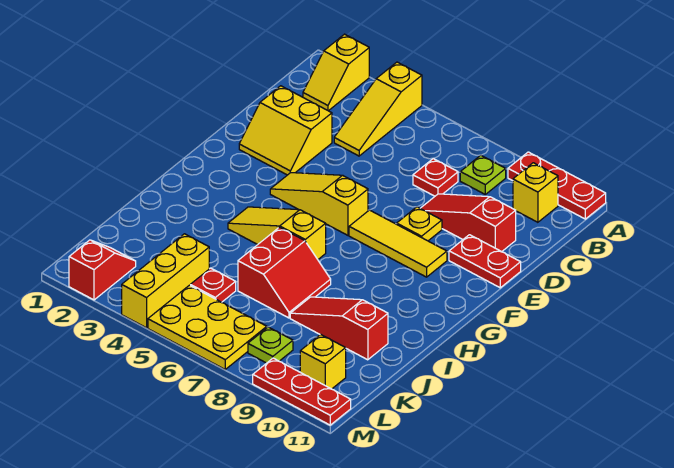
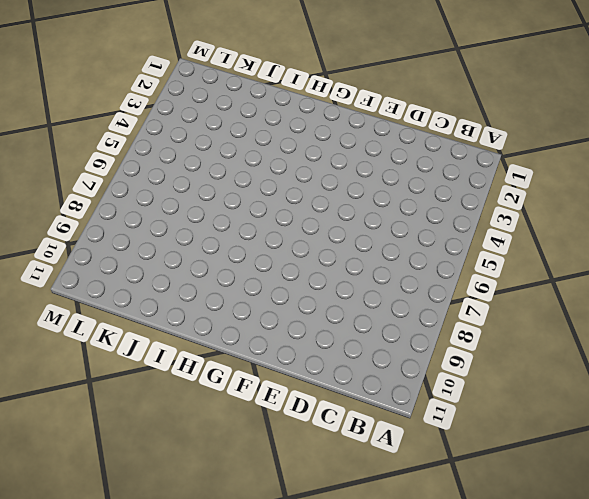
none -> yellow 1x2 slope [303,34,369,111]
none -> yellow 1x3 slope [334,62,422,156]
none -> red 1x3 plate [508,152,606,219]

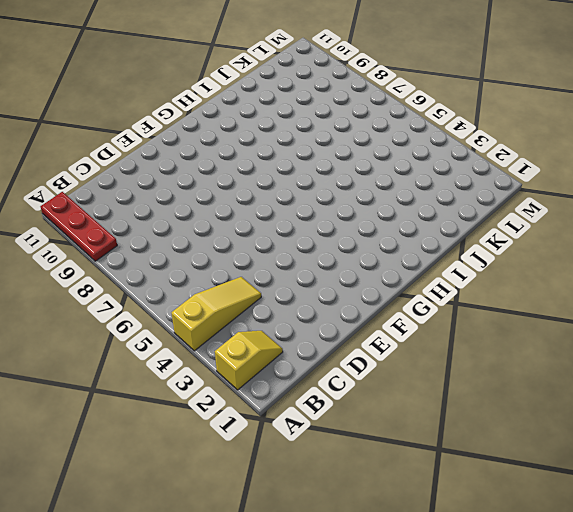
none -> lime 1x1 plate [460,155,506,194]
none -> yellow 1x1 brick [513,163,558,222]
none -> red 1x1 plate [413,158,458,196]

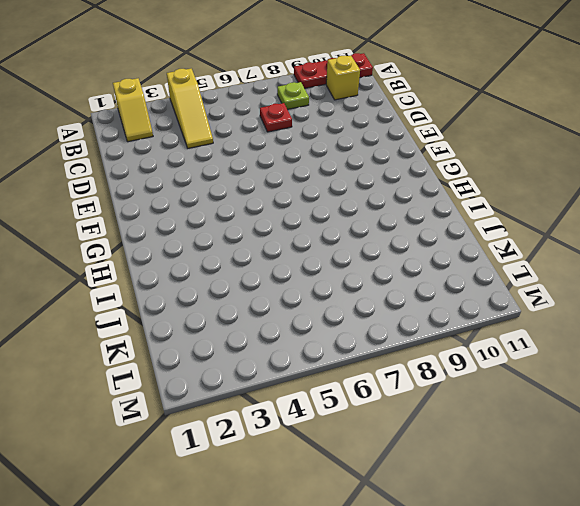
none -> yellow 2x2 slope [239,86,332,175]
none -> red 1x3 slope [420,194,516,252]
none -> yellow 1x1 plate [397,207,442,241]

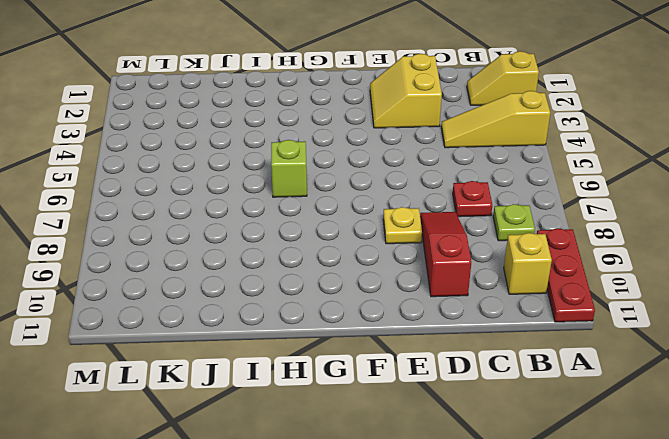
lime 1x1 brick [271,140,307,197] -> yellow 1x3 slope [228,207,326,259]
none -> red 1x2 plate [449,235,521,288]
none -> yellow 1x3 slope [270,173,368,235]
none -> yellow 1x3 tile [349,210,447,277]

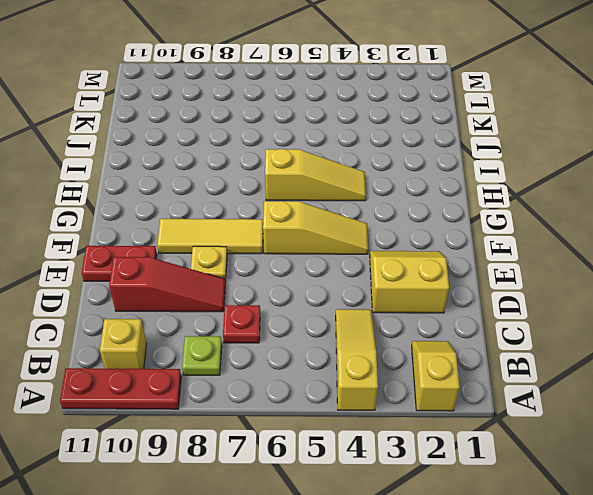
none -> red 2x2 slope [238,227,331,318]
none -> red 1x3 slope [290,297,388,360]
none -> yellow 1x3 brick [122,234,209,328]

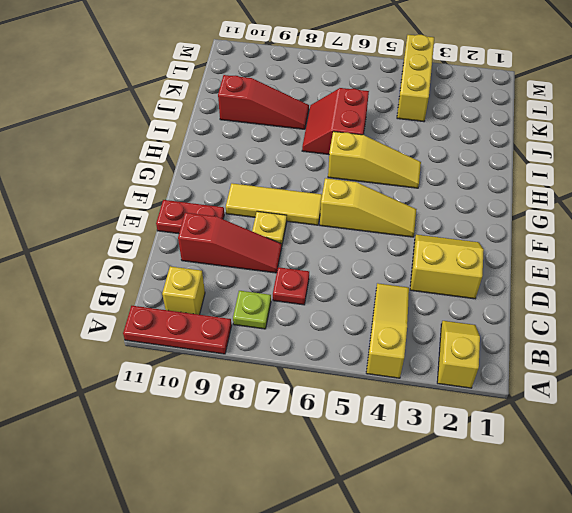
none -> red 1x1 plate [190,268,236,302]
none -> red 1x2 slope [69,240,136,300]
none -> yellow 2x3 plate [148,285,267,369]

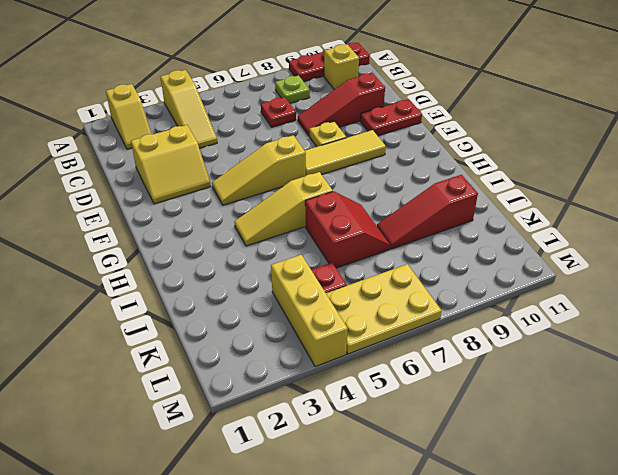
none -> red 1x2 slope [69,240,136,300]
none -> lime 1x1 plate [248,327,293,363]
none -> yellow 1x1 brick [300,334,346,389]

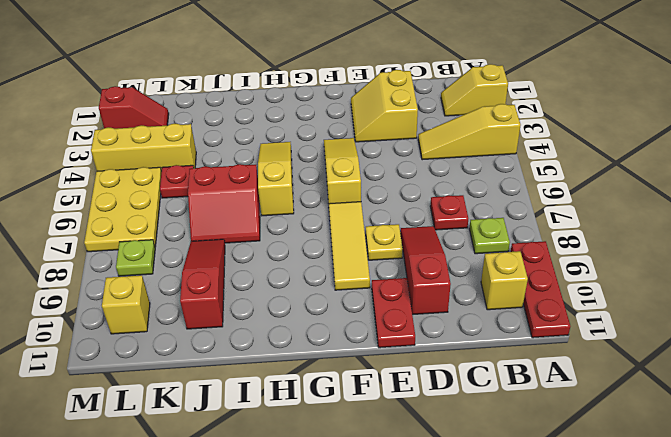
none -> red 1x3 plate [253,358,351,425]

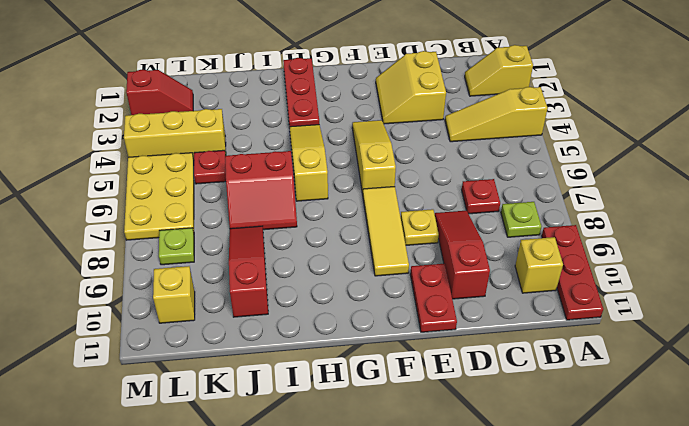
red 1x3 plate [283,58,319,128] -> red 1x3 plate moved to [253,358,351,425]

